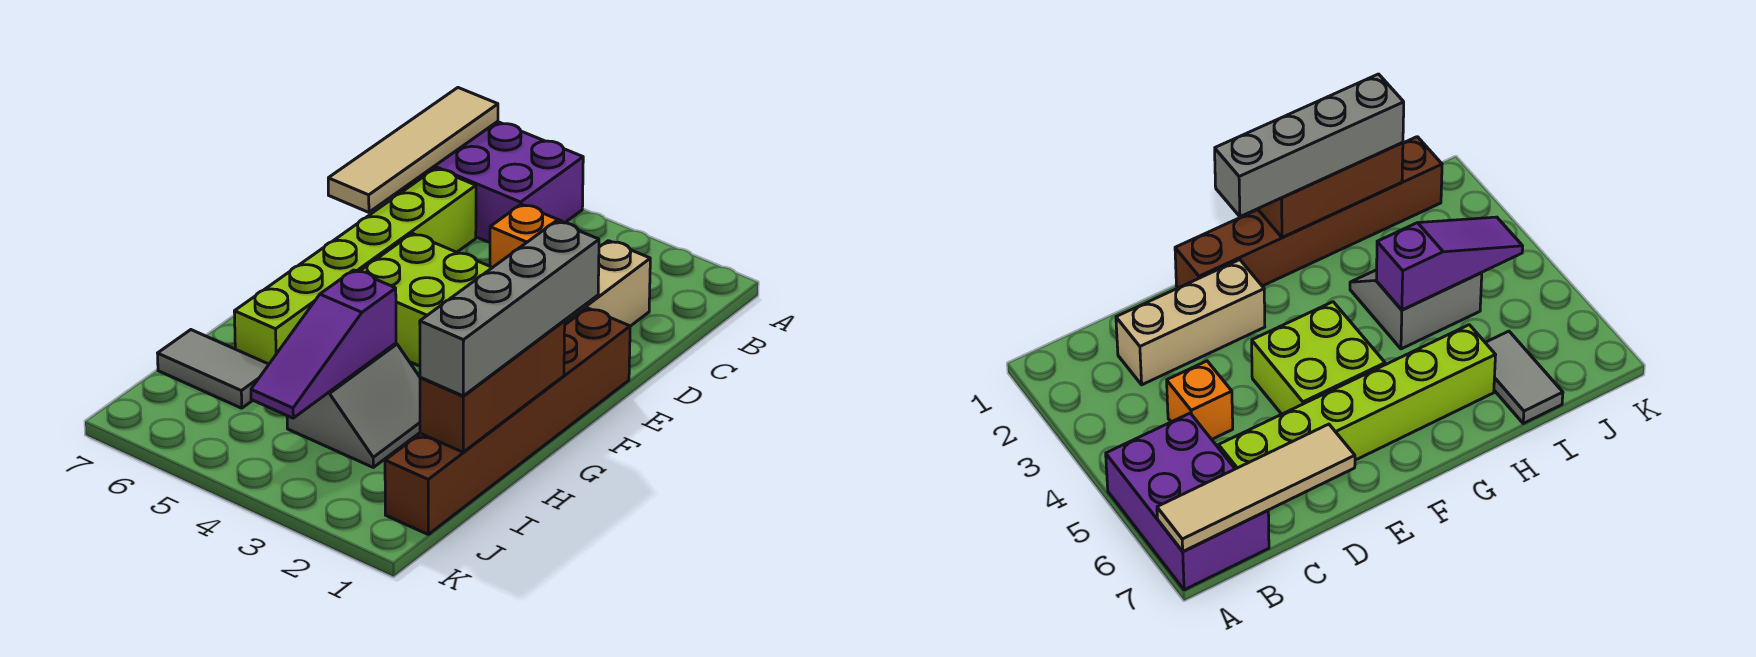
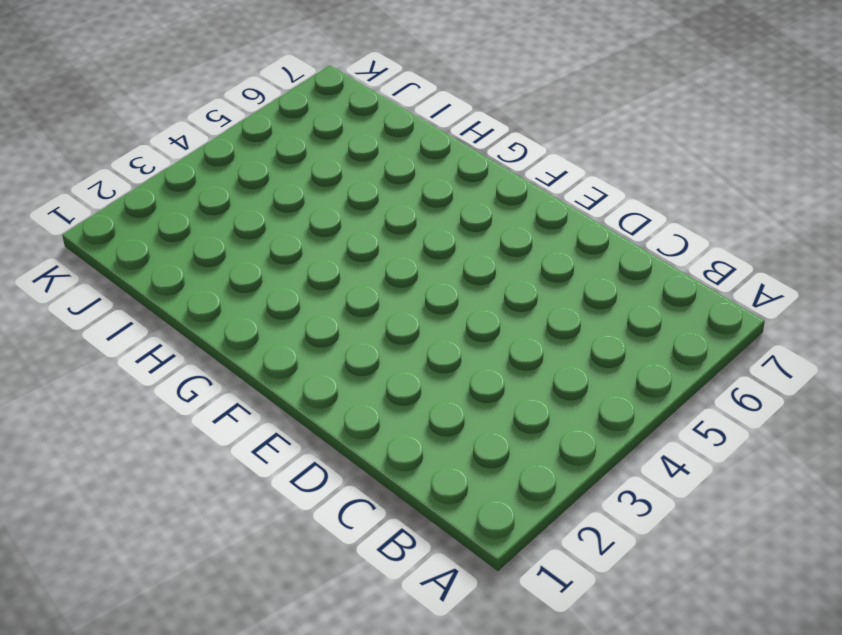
none -> purple 2x3 brick [395,122,583,242]
none -> tan 1x3 brick [564,241,650,326]
none -> orange 1x1 brick [490,204,562,268]

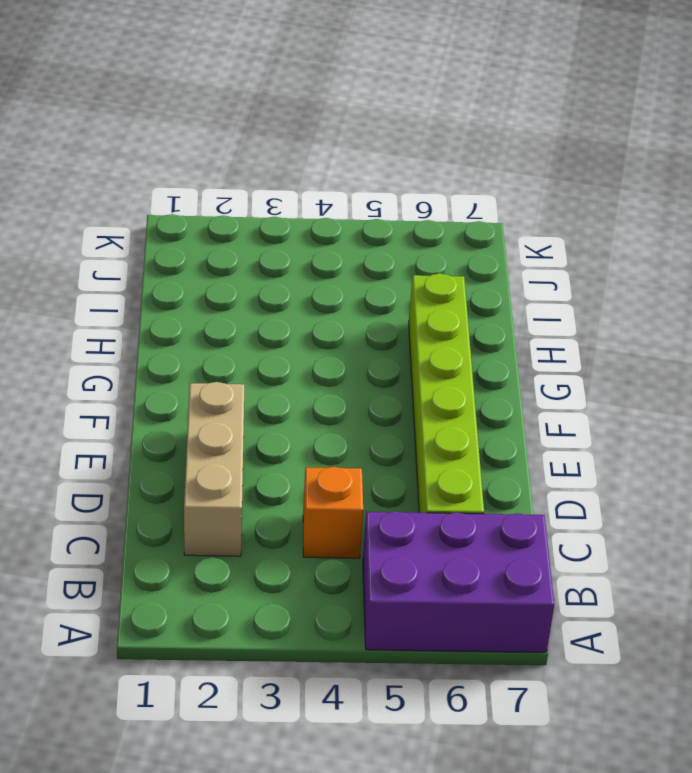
none -> brown 1x6 brick [385,308,630,534]
none -> lime 2x2 brick [359,233,492,366]
none -> grey 2x2 slope [287,343,420,467]

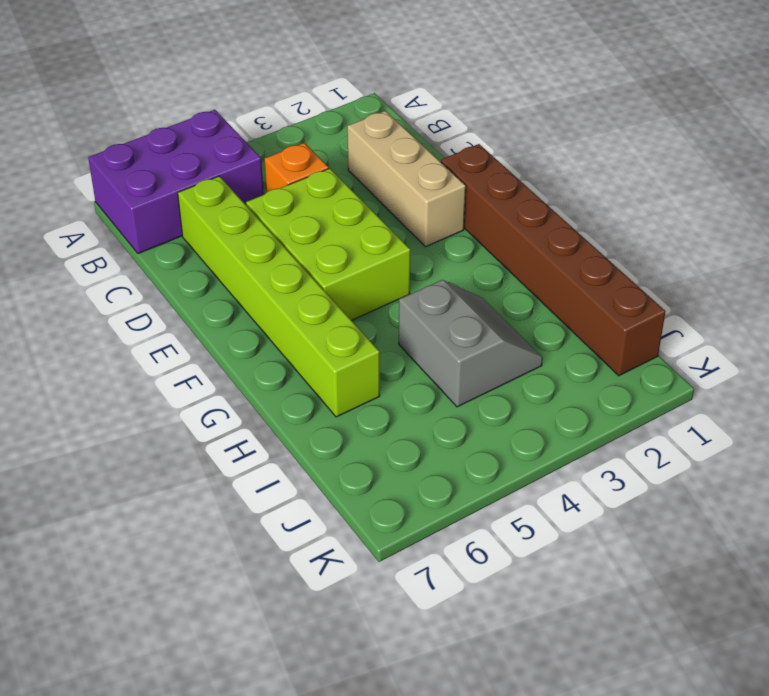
lime 2x3 brick [246,168,410,320] -> lime 2x2 brick [359,233,492,366]
none -> grey 1x2 tile [158,330,269,408]
none -> tan 1x4 tile [328,88,498,212]
none -> brown 1x3 brick [420,321,565,452]

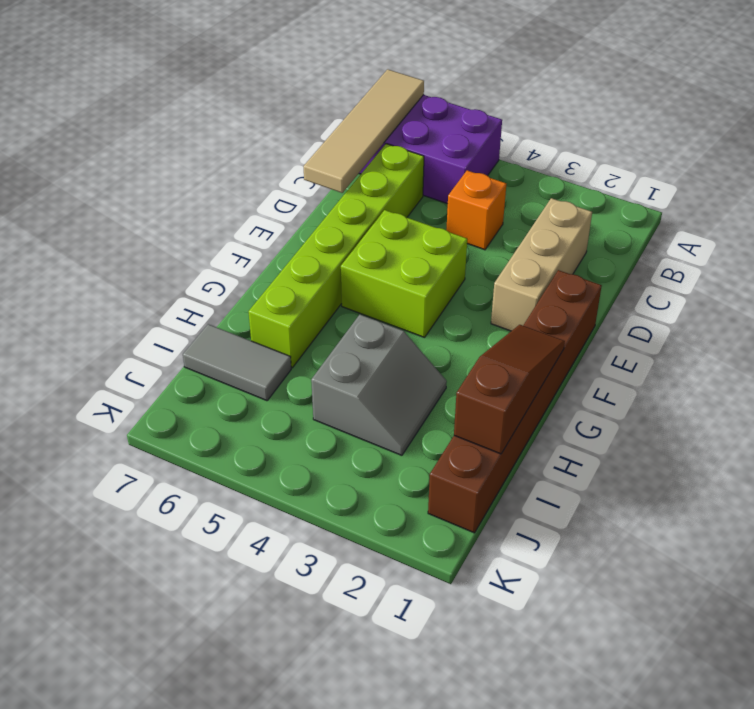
brown 1x3 slope [454,325,565,454] -> brown 1x3 brick [420,321,565,452]
none -> purple 1x3 slope [251,270,396,418]
none -> grey 1x4 brick [420,221,599,396]

